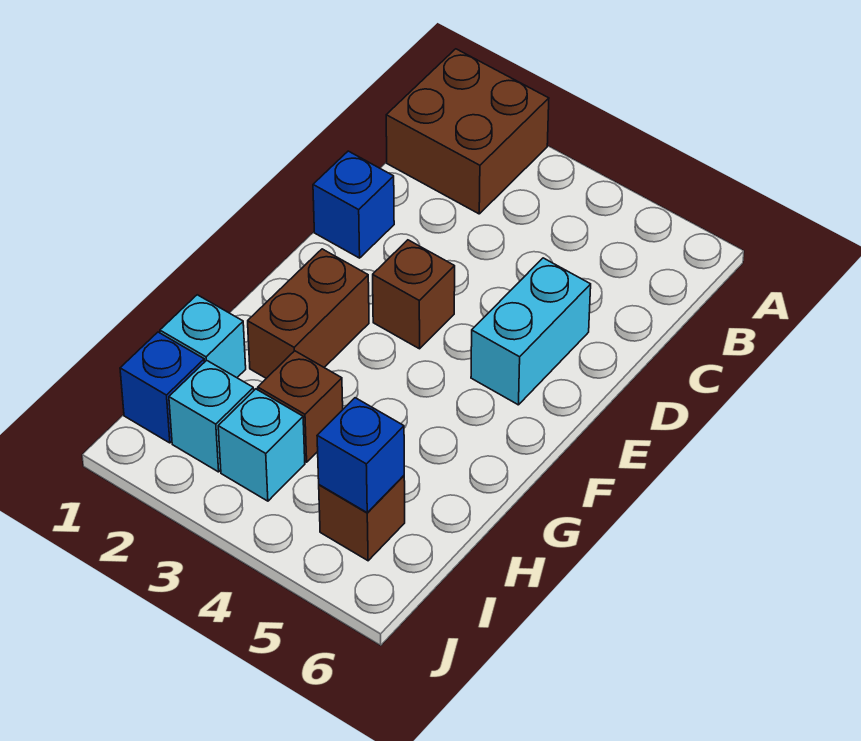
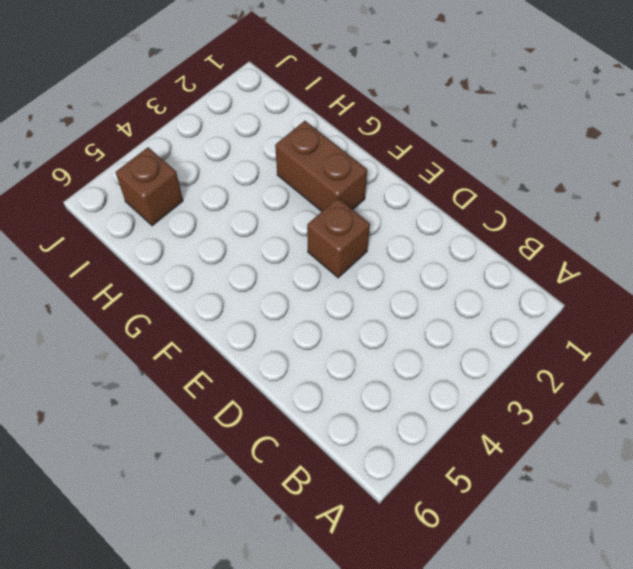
none -> brown 2x2 brick [386,49,549,214]
none -> blue 1x1 brick [313,151,394,258]
none -> cyan 1x2 brick [471,258,591,405]

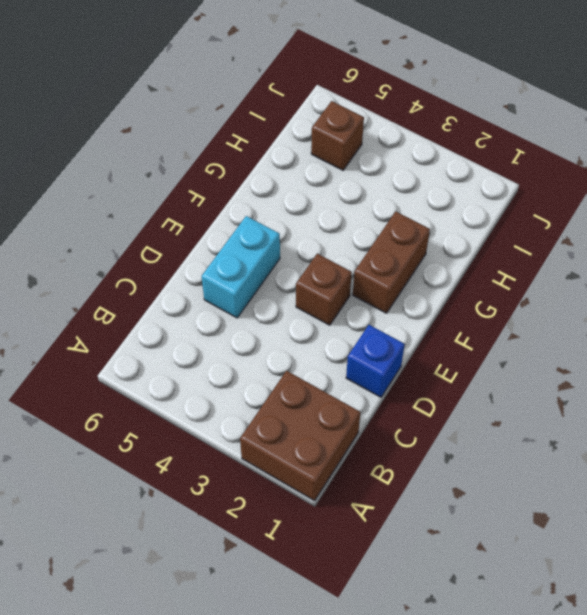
none -> cyan 1x1 brick [160,295,246,378]
none -> brown 1x1 brick [258,351,343,462]
none -> blue 1x1 brick [120,332,204,443]

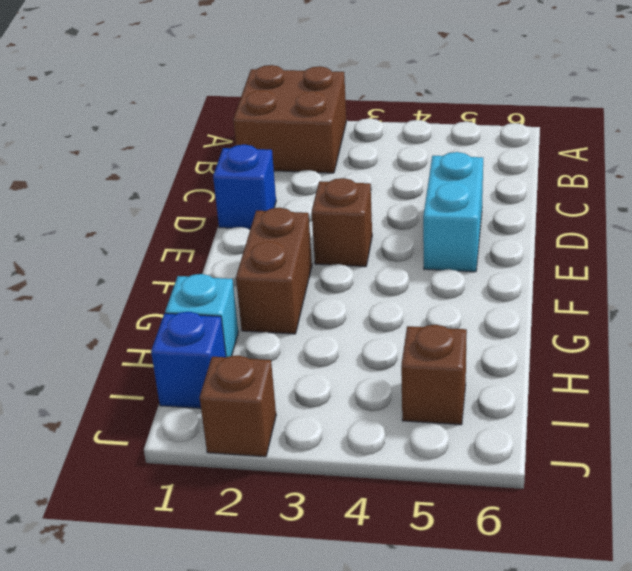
brown 1x1 brick [200,355,276,457] -> brown 1x1 brick moved to [258,351,343,462]
none -> cyan 1x1 brick [169,360,254,472]
none -> cyan 1x1 brick [218,389,305,501]
none -> blue 1x1 brick [317,398,404,512]

